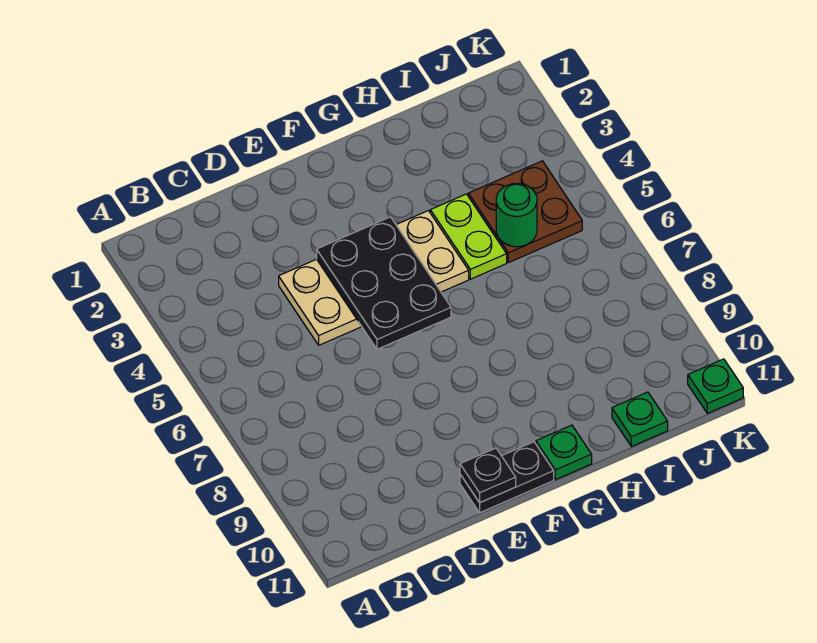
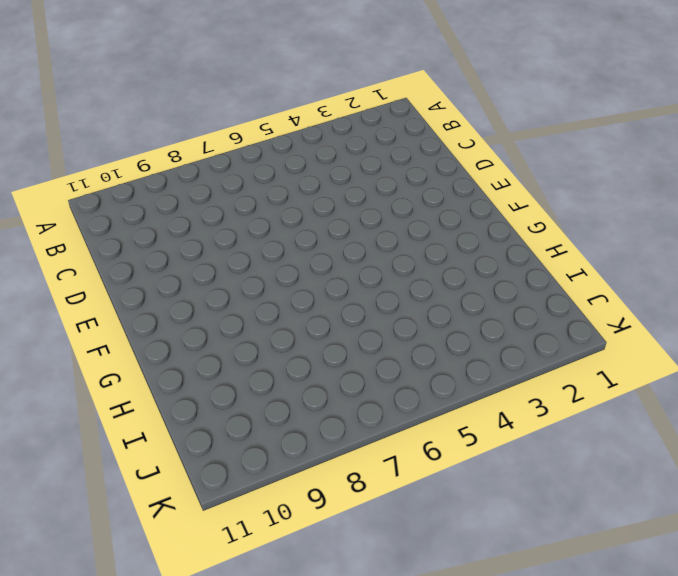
none -> tan 2x4 plate [279,211,469,345]
none -> black 1x2 plate [460,442,554,513]

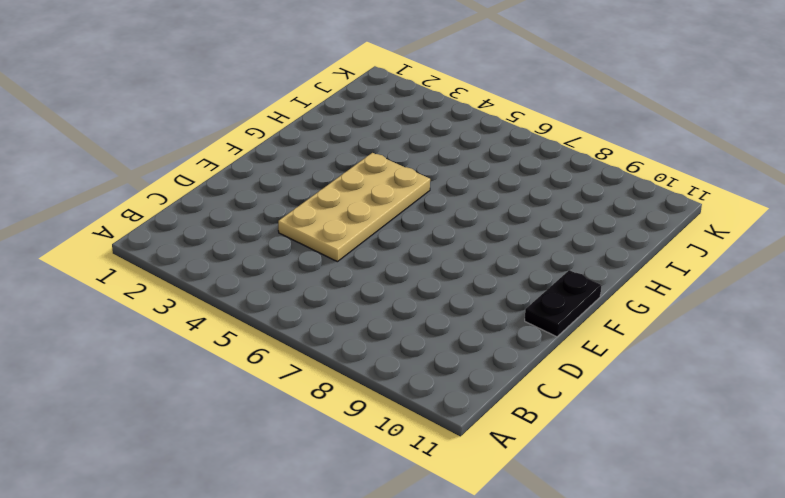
none -> green 1x1 plate [536,425,592,480]
none -> lime 1x2 plate [430,194,507,279]

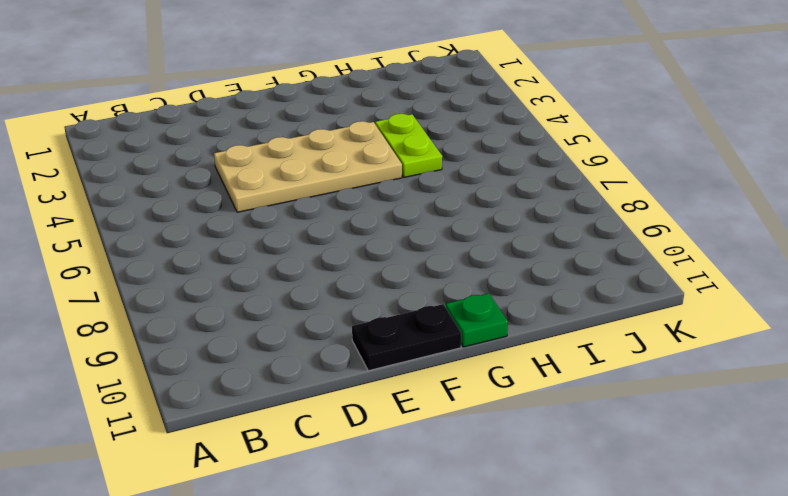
none -> brown 2x2 plate [468,161,582,263]
none -> green 1x1 plate [612,392,668,447]

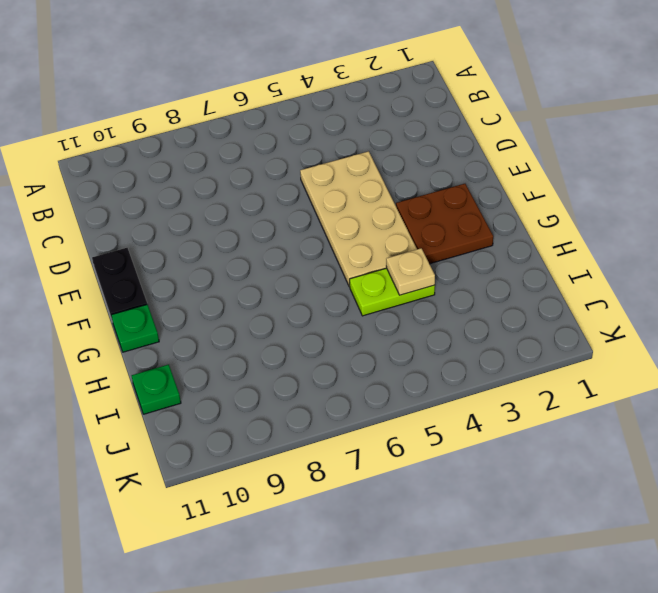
brown 2x2 plate [396,184,493,264] -> brown 2x2 plate moved to [468,161,582,263]
tan 1x1 plate [386,248,435,295] -> none
none -> green 1x1 plate [688,359,743,413]
none -> black 2x3 plate [317,217,451,349]

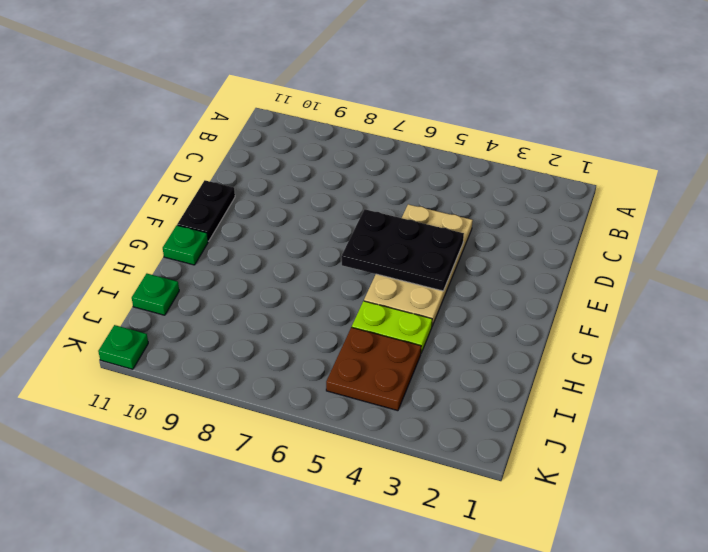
none -> black 1x1 plate [460,448,516,503]
none -> green 1x1 round brick [496,184,537,247]

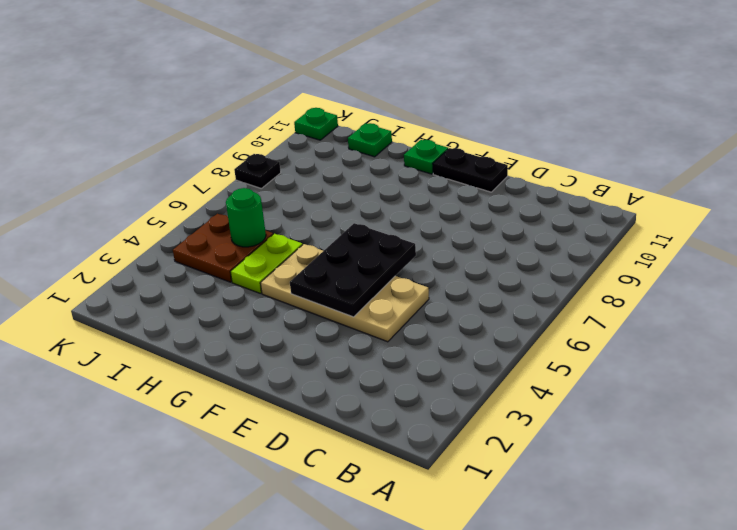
black 1x1 plate [234,154,281,188] -> black 1x1 plate moved to [460,448,516,503]

